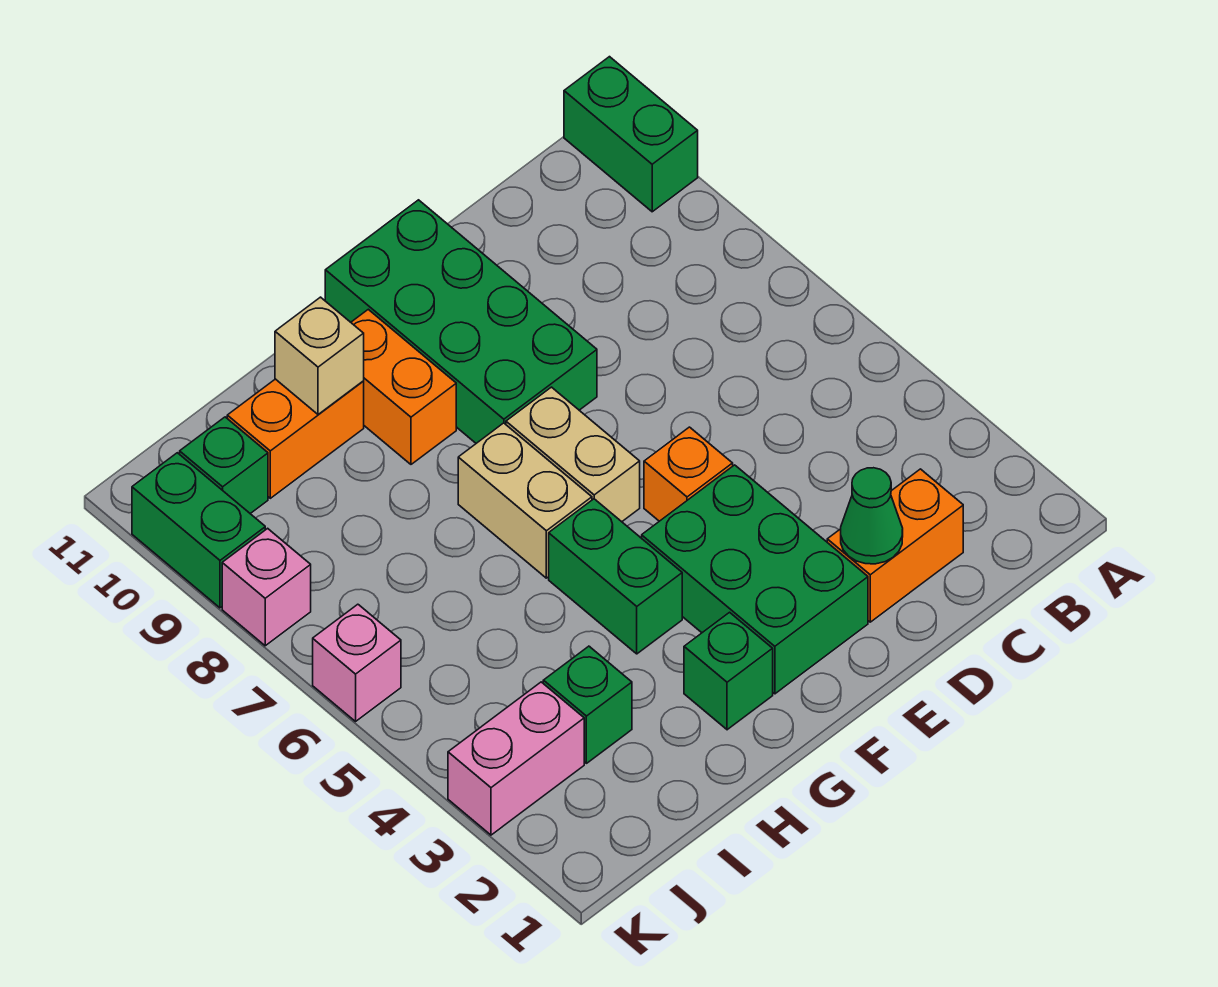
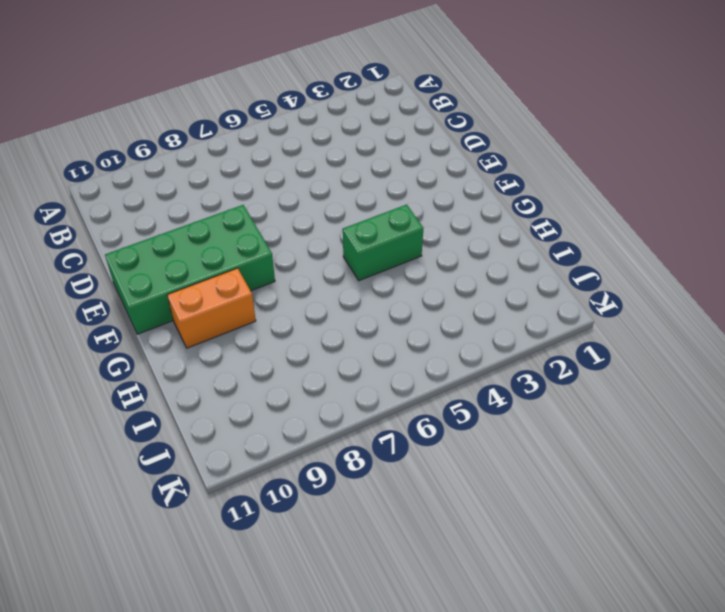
none -> green 1x2 brick [564,57,698,212]
none -> orange 1x2 brick [827,469,963,622]
none -> green 2x3 brick [642,465,868,694]

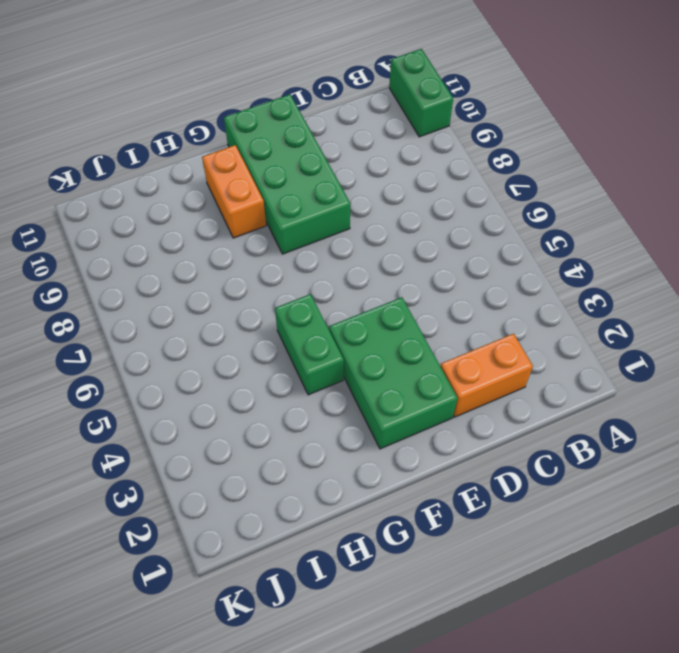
none -> orange 1x1 brick [644,427,733,521]
none -> tan 1x2 brick [506,387,640,522]
none -> green 1x1 brick [684,612,773,730]

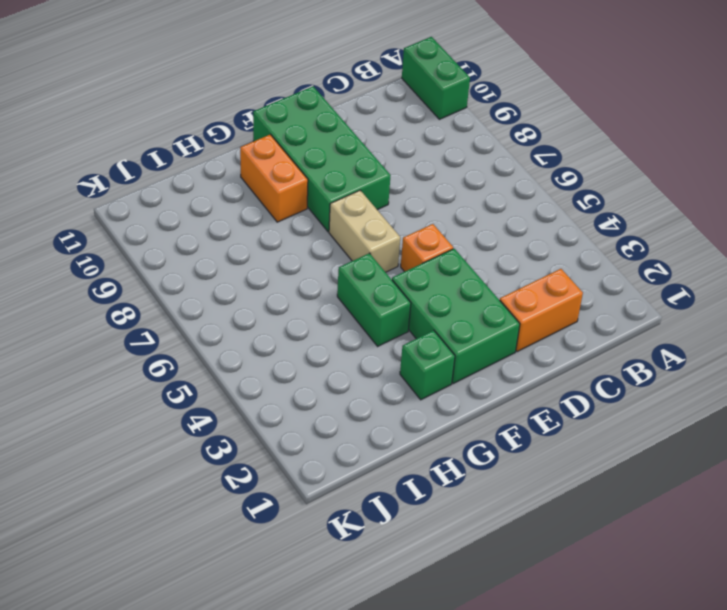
none -> tan 1x2 brick [458,423,592,578]
none -> orange 1x2 brick [227,379,364,498]
none -> green 1x1 brick [543,646,632,763]

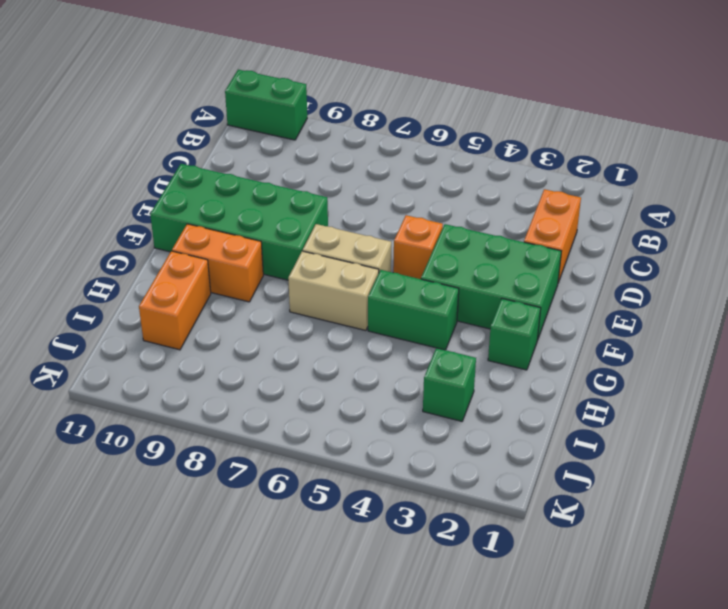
none -> pink 1x2 brick [448,682,584,835]
none -> green 1x1 brick [180,417,268,514]
none -> pink 1x1 brick [313,604,401,721]

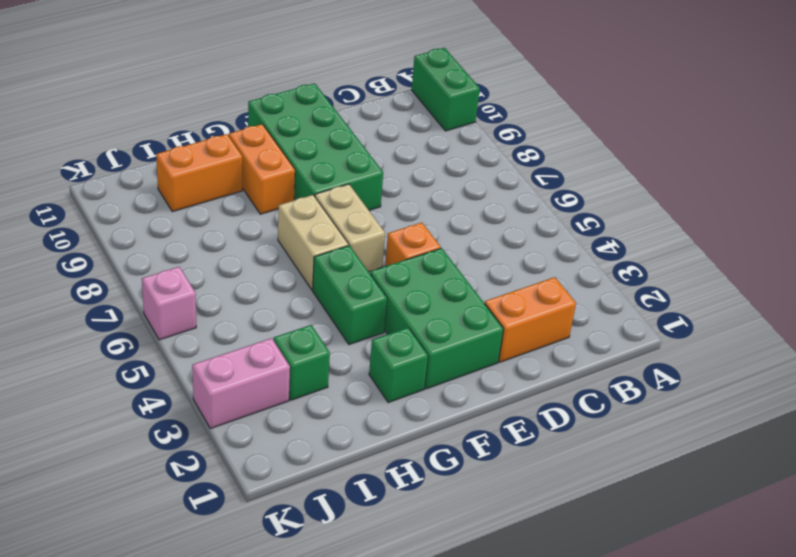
none -> green 1x1 brick [180,417,268,514]
none -> pink 1x1 brick [222,528,311,646]
none -> green 1x2 brick [132,453,265,608]

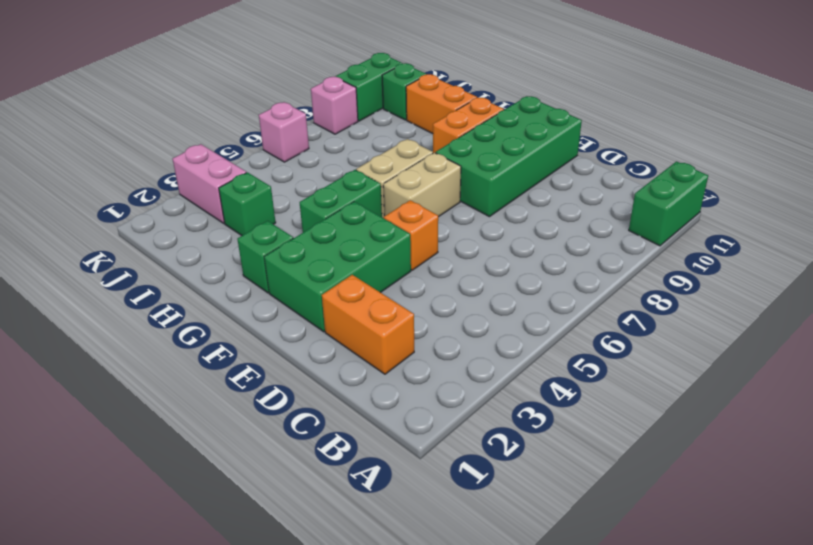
none -> green 1x1 cone [841,468,903,564]
none -> tan 1x1 brick [275,297,364,414]

